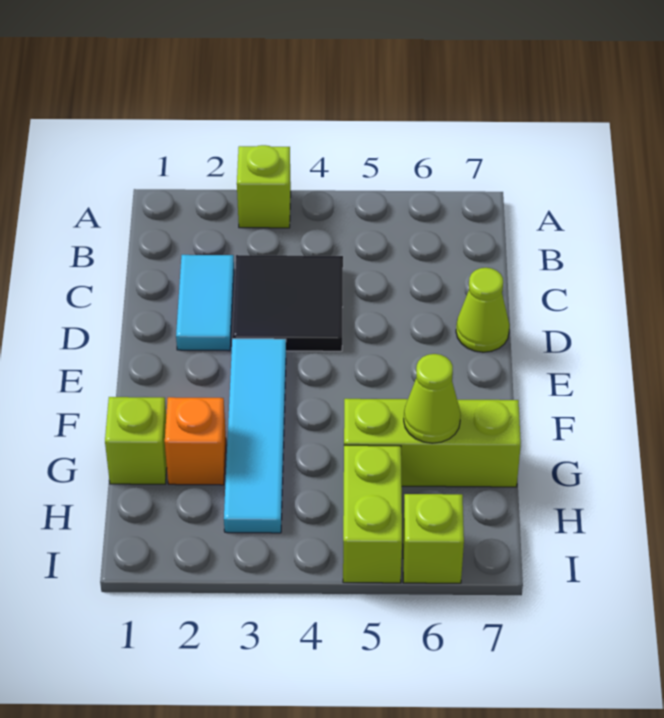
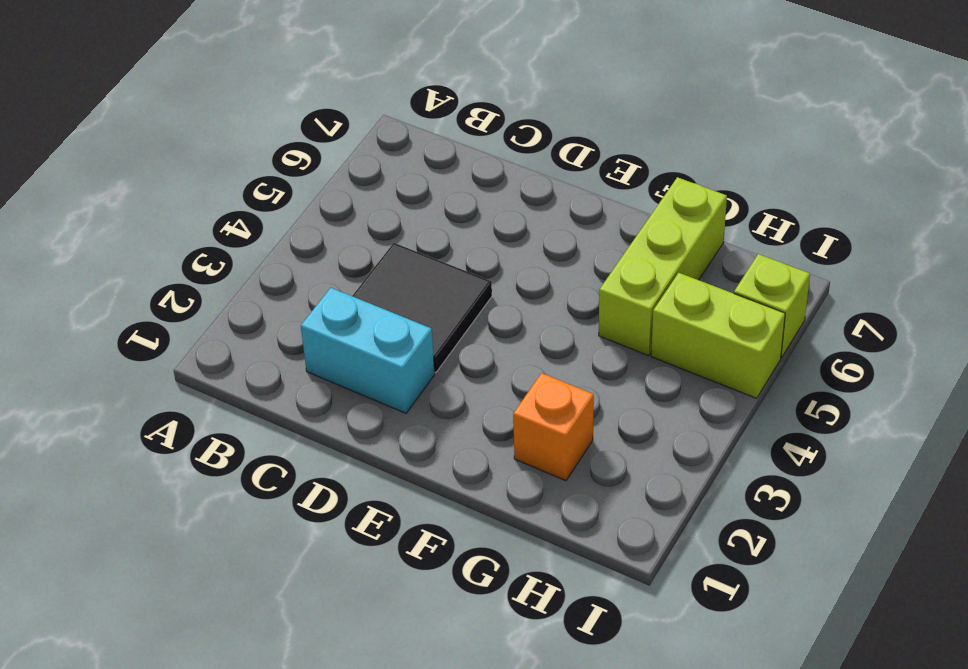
cyan 1x2 brick [301,288,435,413] -> cyan 1x2 tile [176,255,234,351]
none -> lime 1x1 brick [237,145,291,228]
none -> lime 1x1 cone [456,268,509,352]

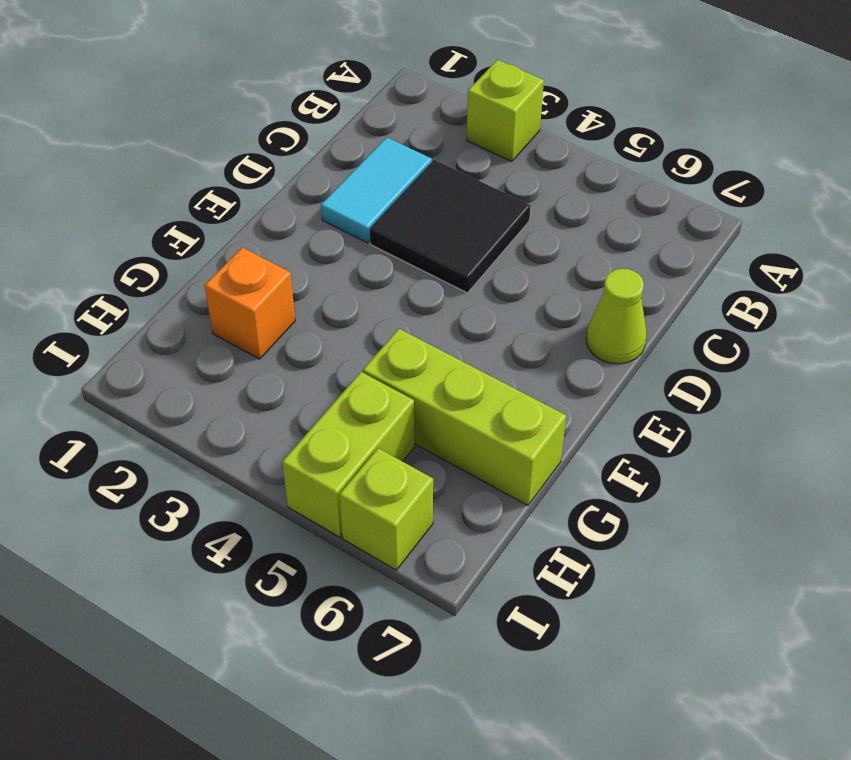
none -> cyan 1x4 tile [224,339,286,533]
none -> lime 1x1 brick [105,397,167,484]

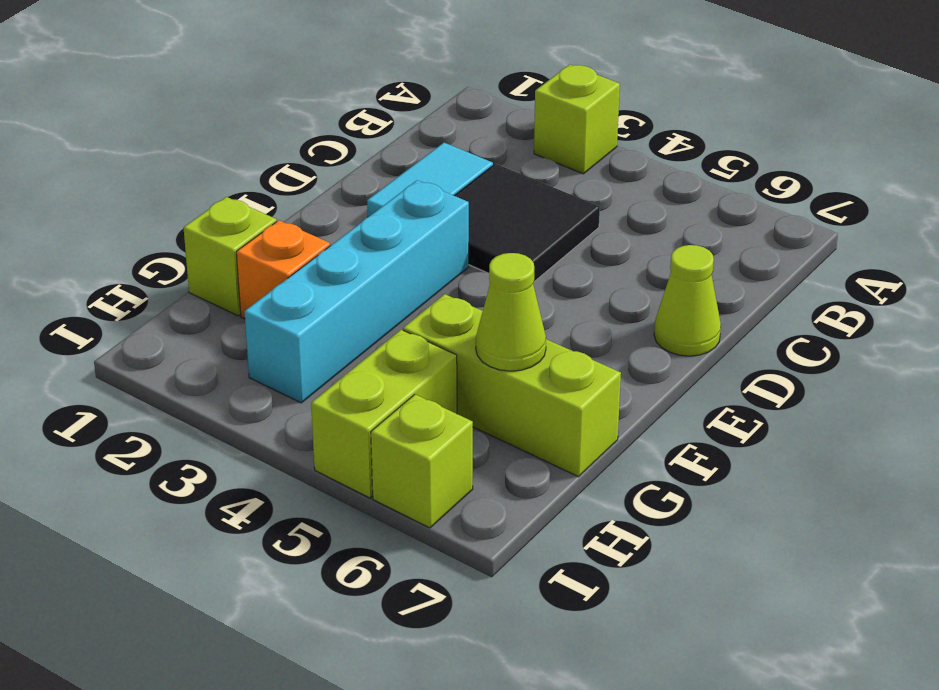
cyan 1x4 brick [244,180,469,403] -> cyan 1x4 tile [224,339,286,533]

